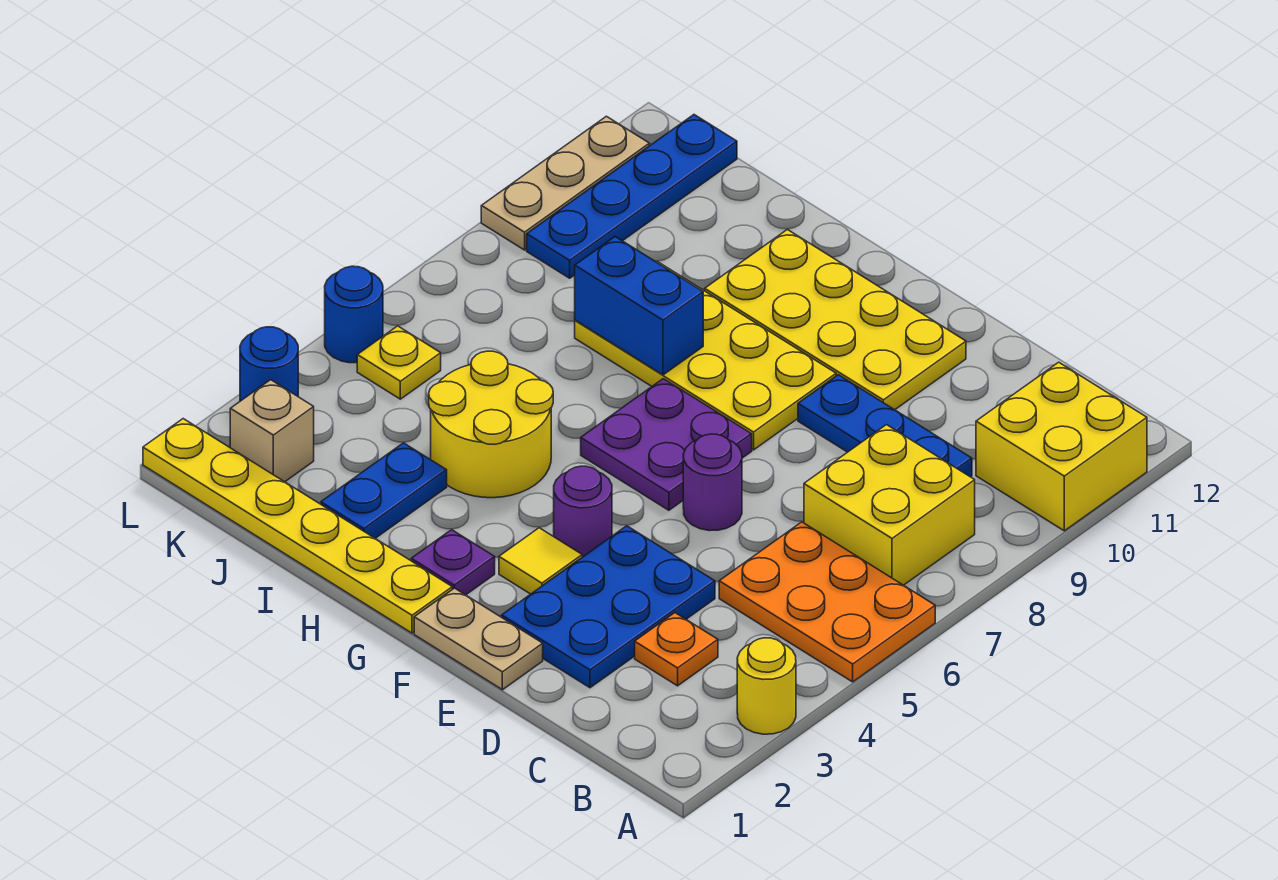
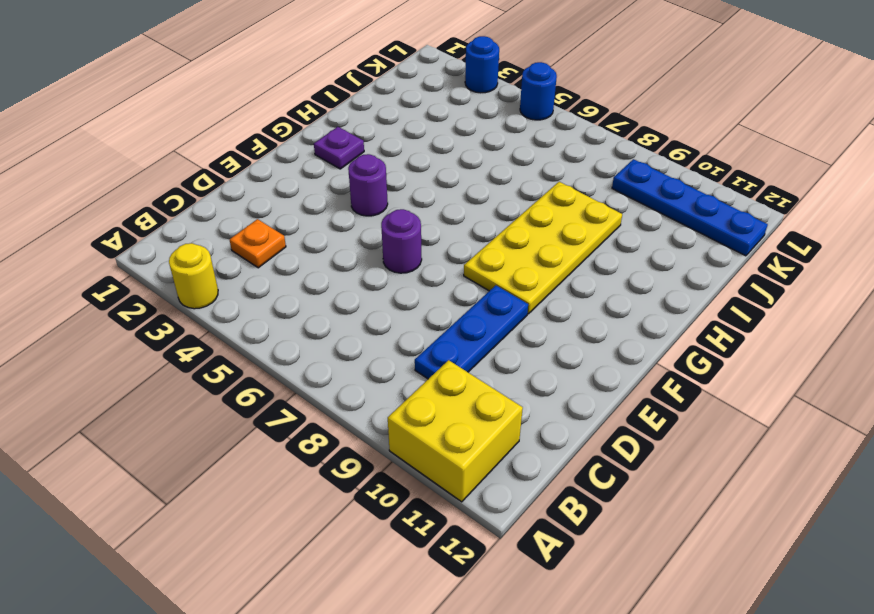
none -> orange 2x3 plate [719,522,935,682]
none -> yellow 2x2 brick [804,425,975,585]
none -> blue 2x3 plate [502,526,715,688]

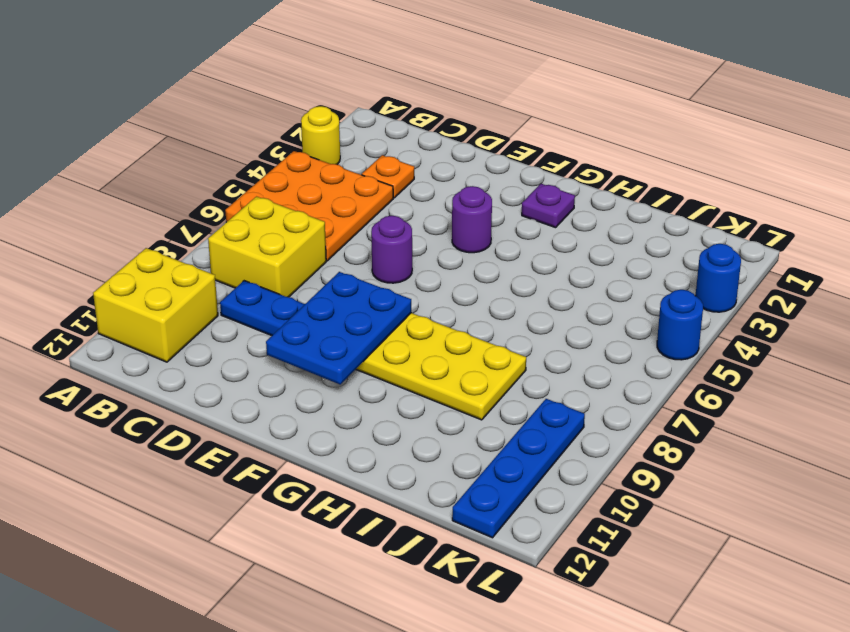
orange 3x3 plate [225,151,393,261] -> orange 2x3 plate [719,522,935,682]
blue 2x3 plate [266,272,411,384] -> blue 2x3 plate moved to [502,526,715,688]
none -> tan 1x2 plate [414,588,543,690]
none -> yellow 2x4 plate [705,229,966,410]
none -> yellow 1x1 tile [499,528,582,594]

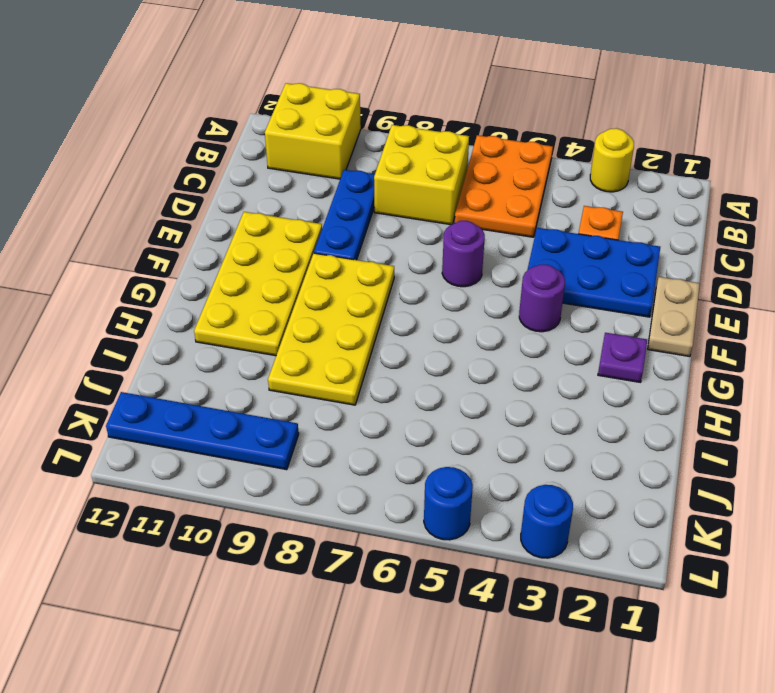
none -> yellow 1x1 tile [499,528,582,594]
none -> purple 2x2 plate [581,379,752,510]
none -> yellow 1x6 plate [143,419,452,633]

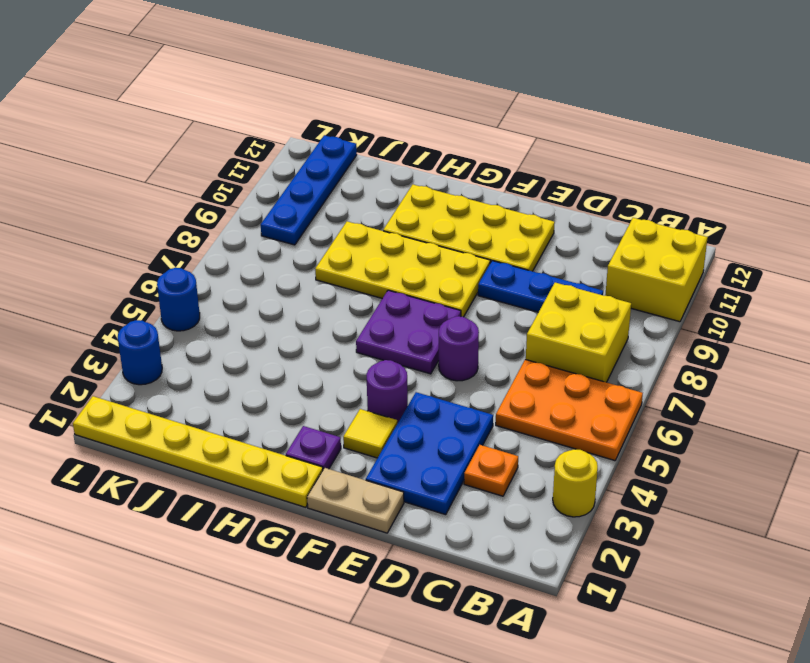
none -> yellow 2x2 round brick [429,351,553,498]
none -> blue 1x2 plate [321,443,447,538]
none -> tan 1x1 brick [230,380,314,482]

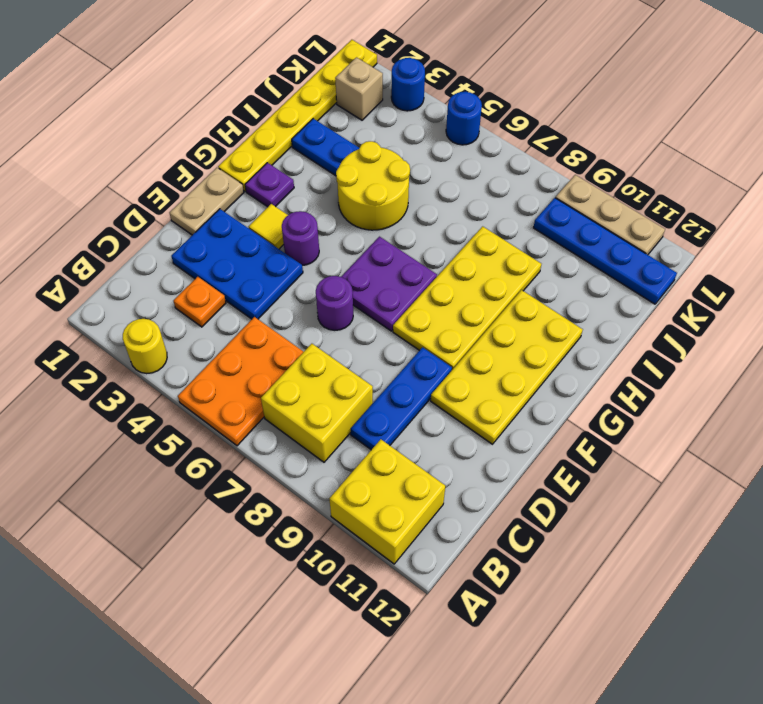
none -> yellow 1x1 plate [357,326,441,399]
none -> blue 1x2 brick [575,237,703,375]

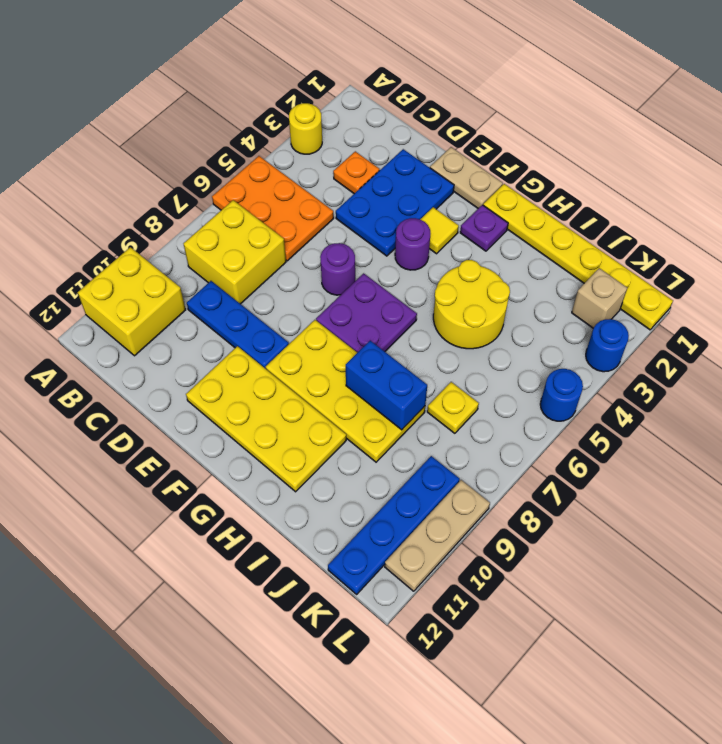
yellow 1x1 plate [427,382,479,433] -> yellow 1x1 plate moved to [357,326,441,399]
none -> blue 1x2 plate [321,443,447,538]

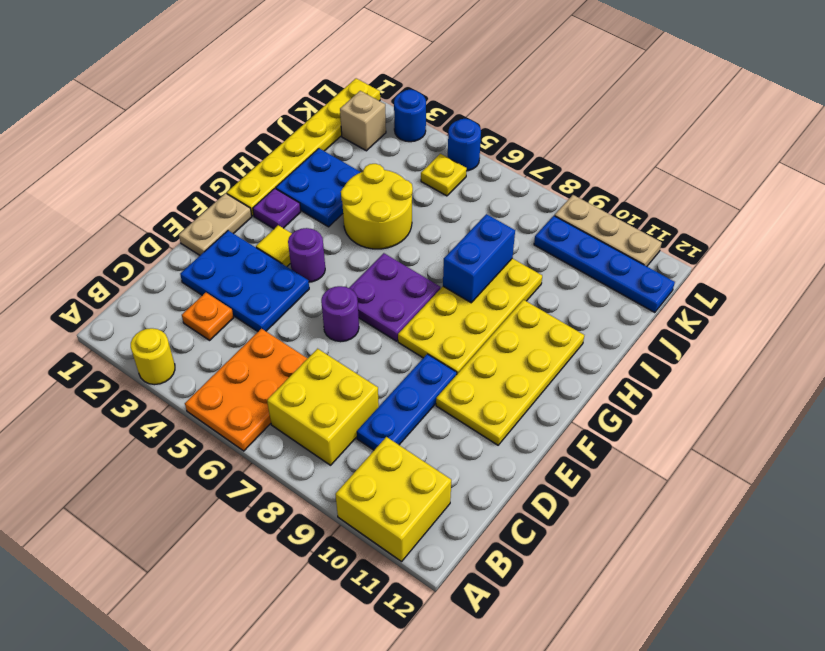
blue 2x2 plate [276,148,361,227] -> blue 1x2 plate [321,443,447,538]

